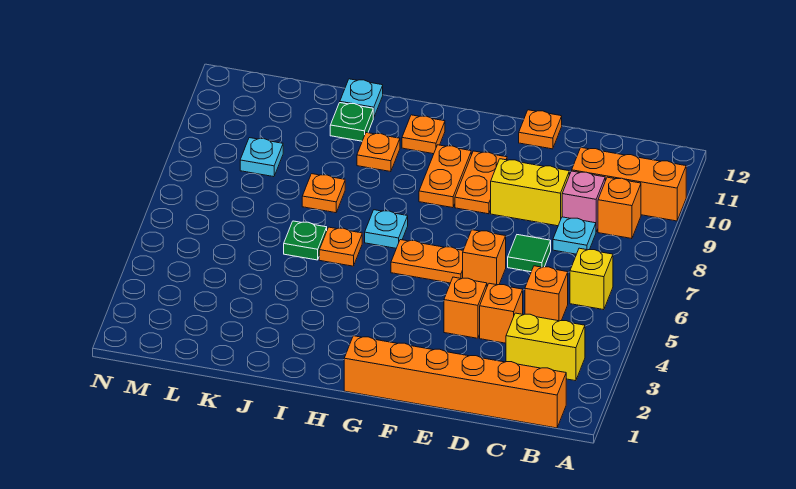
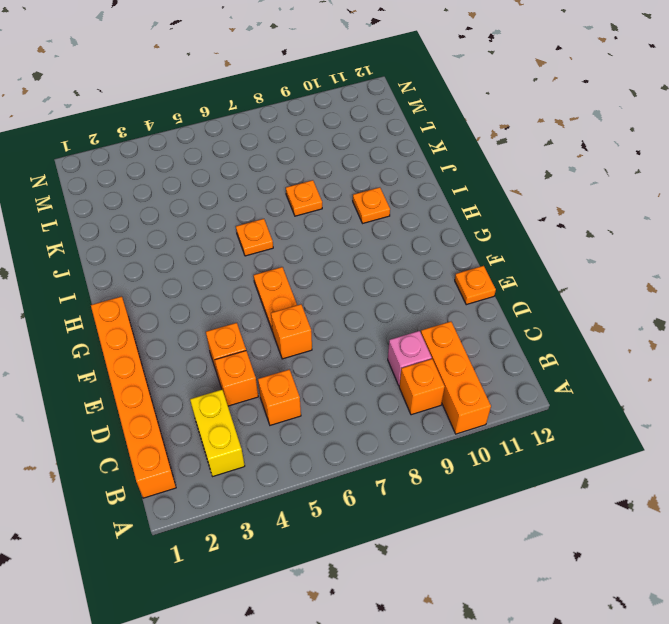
none -> yellow 1x1 brick [570,248,613,310]
none -> cyan 1x1 plate [553,217,596,254]
none -> green 1x1 tile [508,235,551,272]

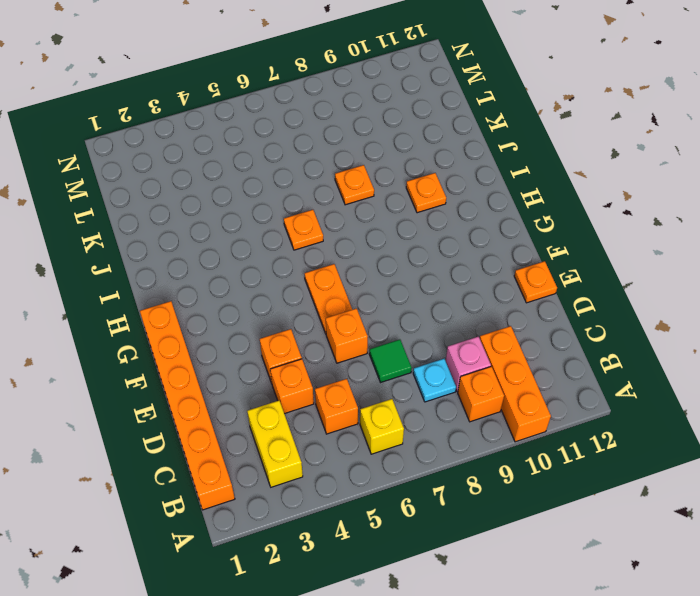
none -> yellow 1x2 brick [491,159,569,226]
none -> orange 1x2 plate [455,151,507,214]
none -> orange 1x2 plate [419,145,471,208]

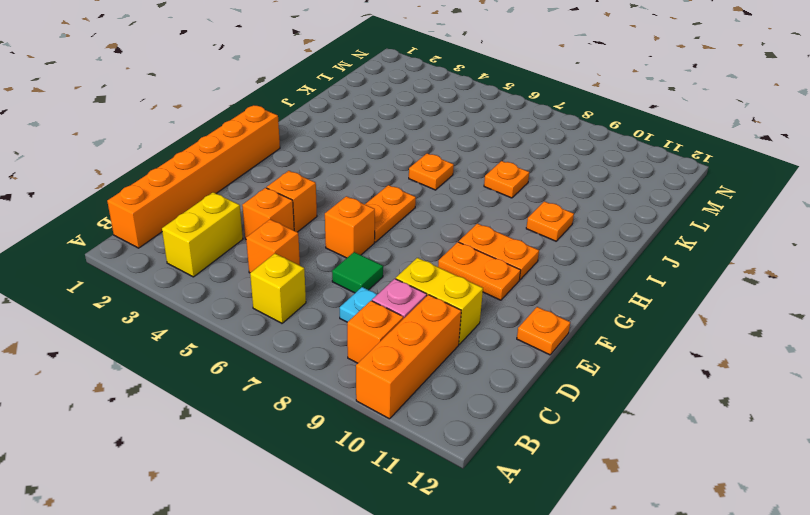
yellow 1x2 brick [396,258,483,344] -> yellow 1x2 brick turned to [491,159,569,226]
none -> cyan 1x1 plate [365,210,408,248]
none -> orange 1x1 plate [402,115,445,154]
none -> green 1x1 plate [284,221,327,260]

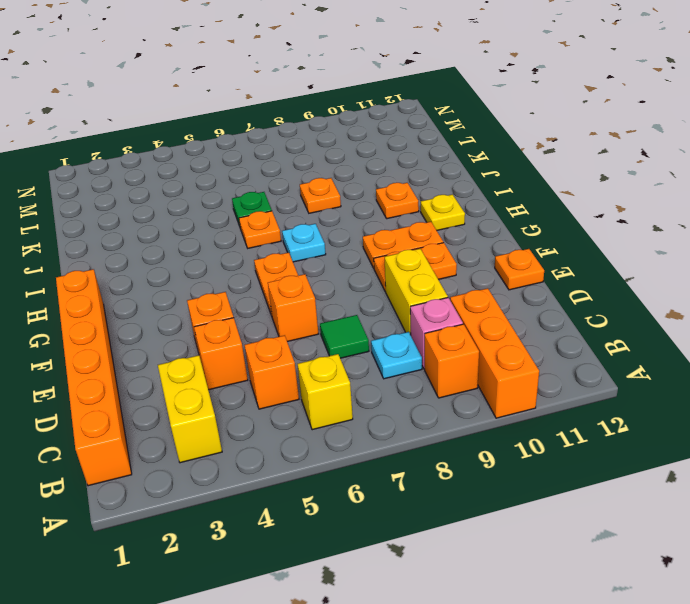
yellow 1x1 plate [421,194,465,230] -> orange 1x1 plate [402,115,445,154]
none -> green 1x1 plate [330,103,373,141]
none -> cyan 1x1 plate [340,79,383,118]
none -> cyan 1x1 plate [240,138,283,177]

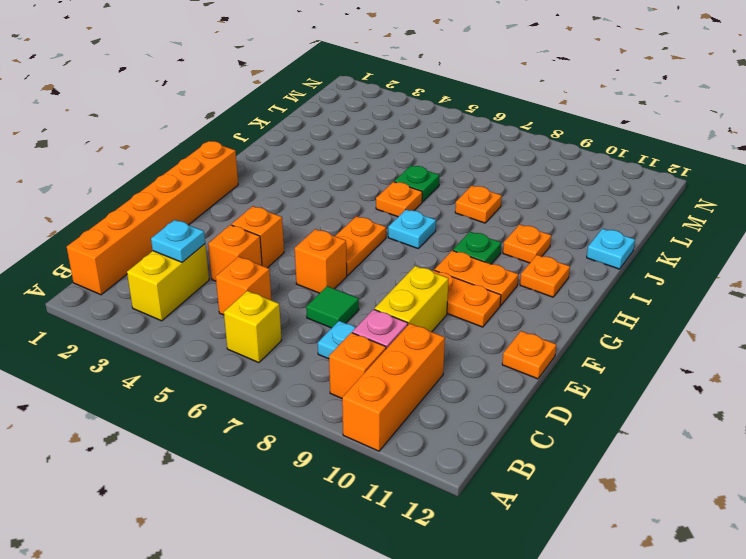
cyan 1x1 plate [151,220,205,262] -> cyan 1x1 plate moved to [240,138,283,177]
green 1x1 plate [453,232,501,264] -> green 1x1 plate moved to [330,103,373,141]

